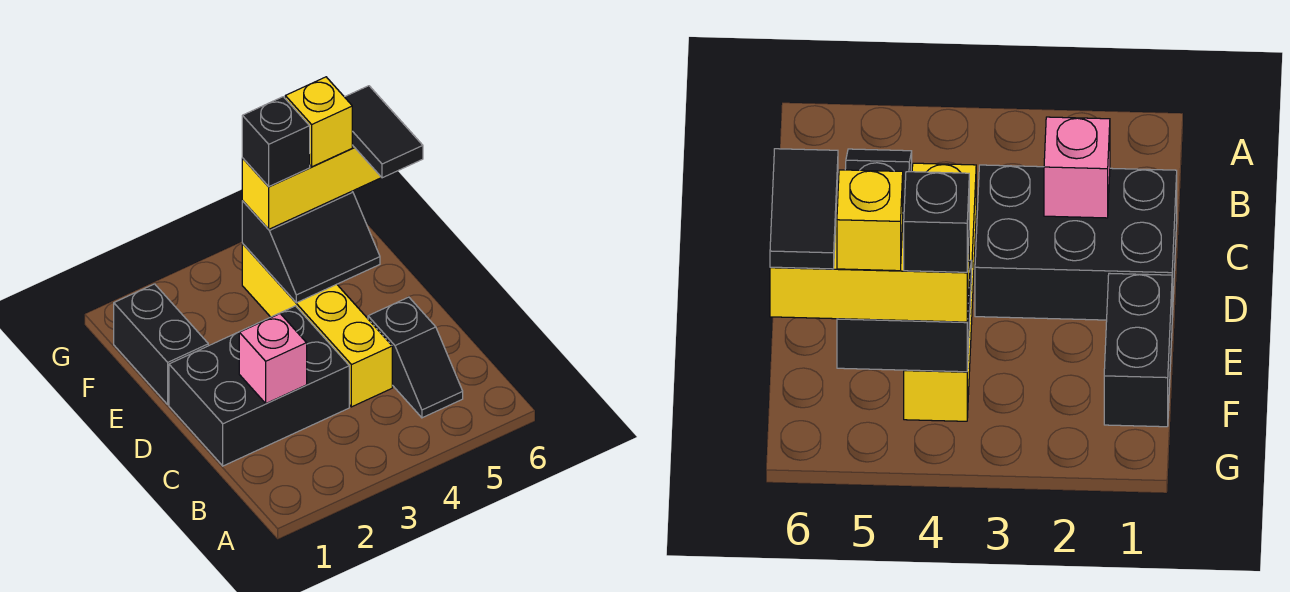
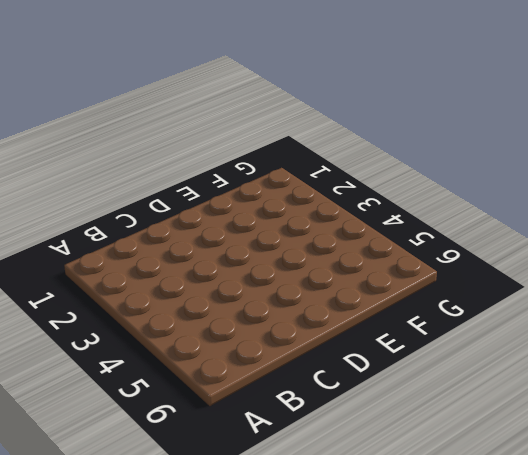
none -> black 1x2 slope [368,297,463,418]
none -> black 2x3 brick [169,306,349,466]

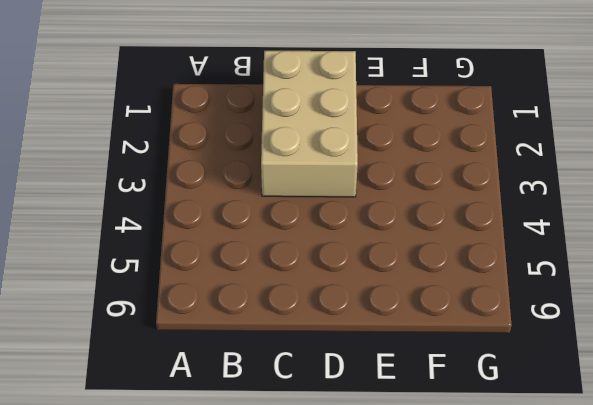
tan 2x3 brick [261,51,358,197] -> black 2x3 brick [169,306,349,466]
none -> black 1x2 slope [368,297,463,418]
none -> yellow 1x4 brick [242,243,392,407]

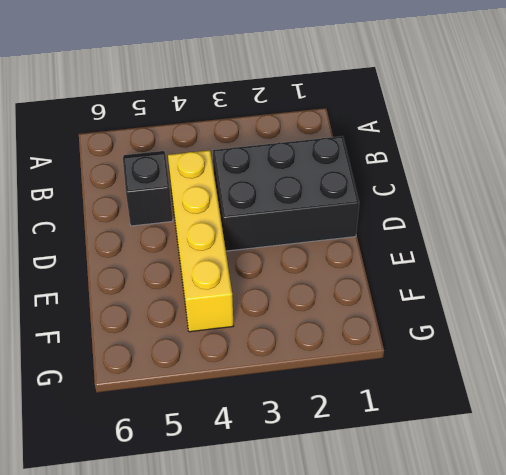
none -> black 1x2 brick [114,284,208,405]
none -> pink 1x1 brick [239,314,307,403]

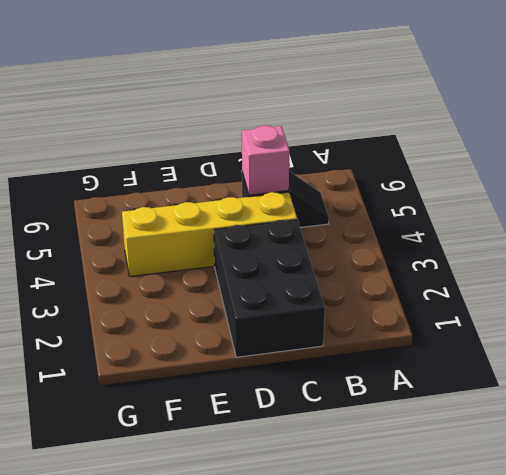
pink 1x1 brick [242,126,290,195] -> pink 1x1 brick moved to [239,314,307,403]
none -> black 1x2 brick [114,284,208,405]
none -> black 2x2 slope [242,191,380,303]

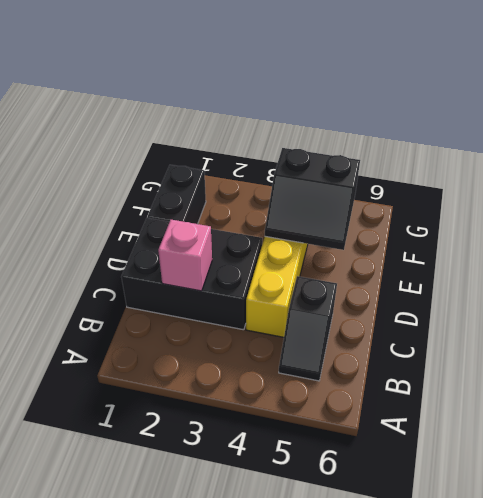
none -> yellow 1x3 brick [242,145,382,229]
none -> black 1x2 tile [345,86,423,178]

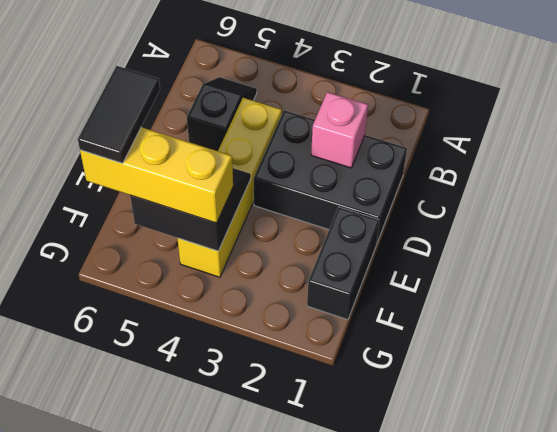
none -> black 1x1 brick [242,97,310,187]
none -> yellow 1x1 brick [285,77,352,167]

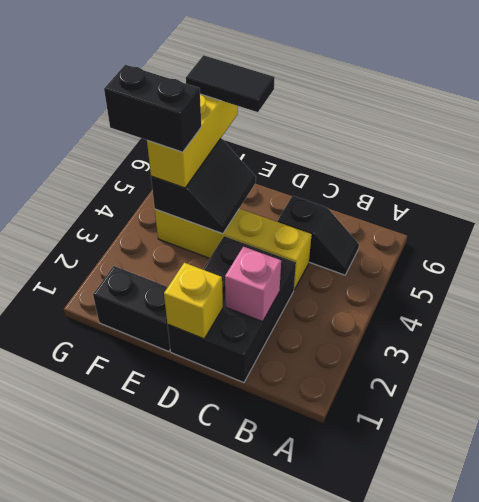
yellow 1x1 brick [164,263,223,339] -> yellow 1x1 brick moved to [285,77,352,167]
black 1x2 brick [104,65,201,152] -> black 1x1 brick [242,97,310,187]

